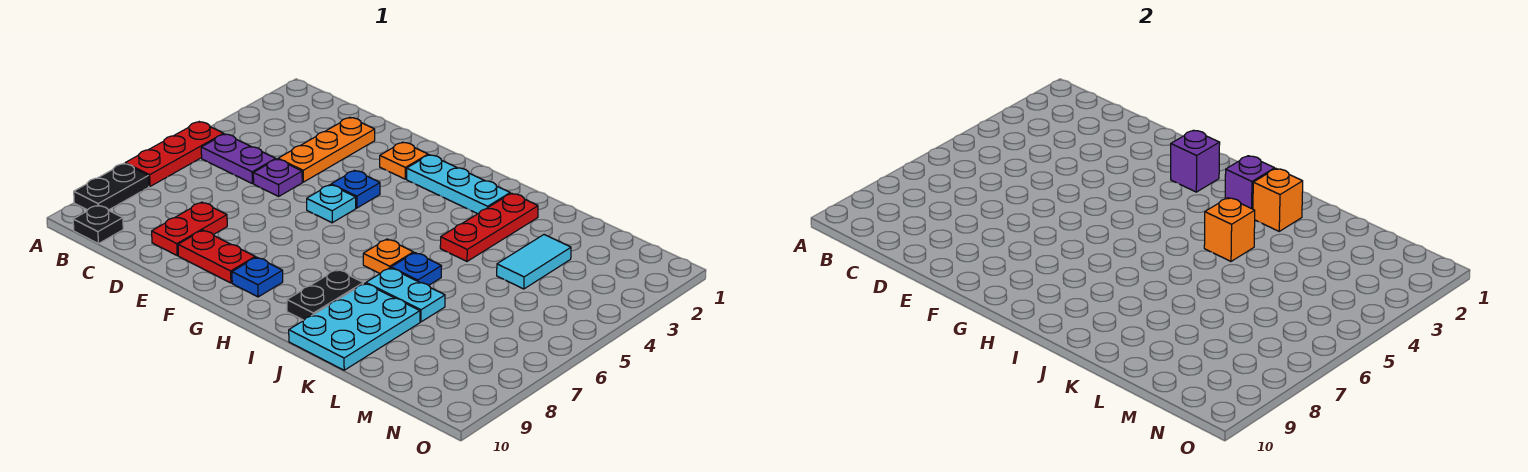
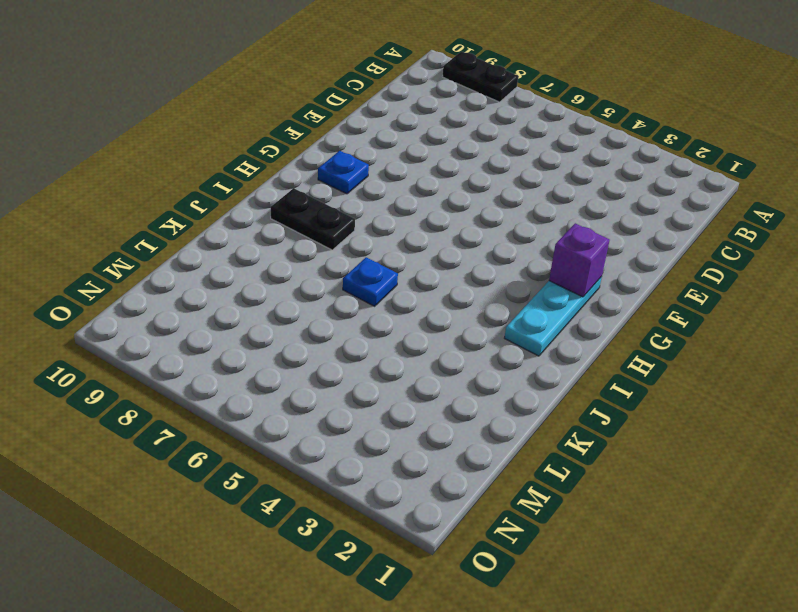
none -> red 1x3 plate [125,122,224,186]
none -> purple 1x2 plate [201,134,276,183]
none -> black 1x1 plate [73,205,123,244]

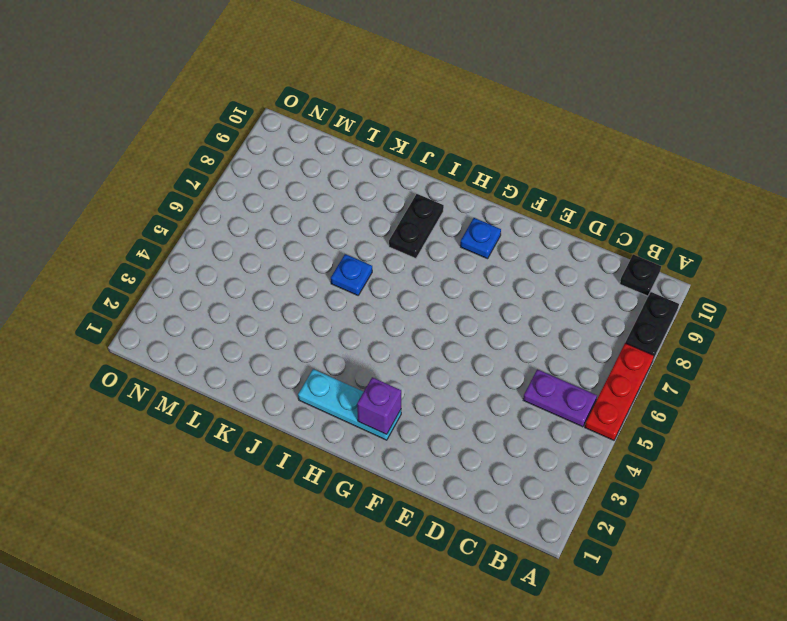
none -> orange 1x3 plate [278,117,375,182]
none -> purple 1x1 plate [253,159,302,196]
none -> red 1x2 plate [152,202,227,255]

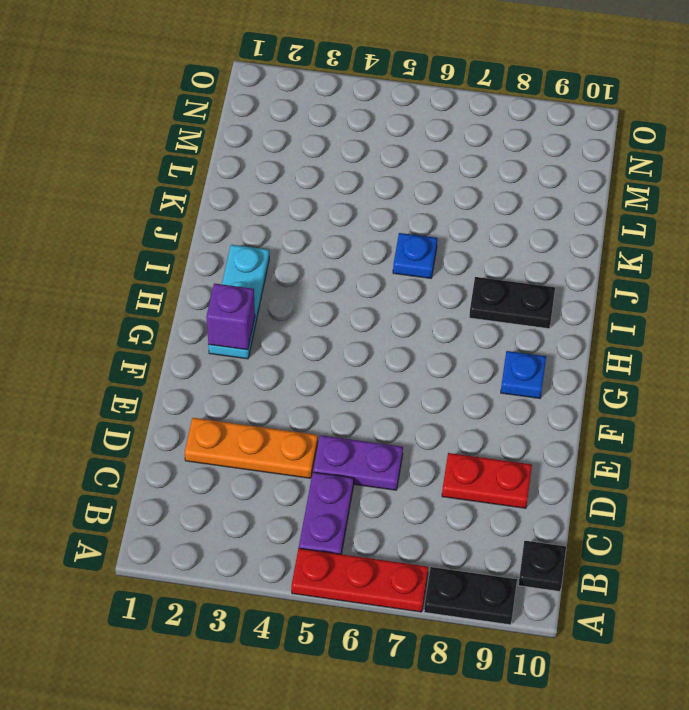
purple 1x2 plate [313,435,403,490] -> purple 1x1 plate [253,159,302,196]
none -> red 1x2 plate [178,230,255,283]
none -> orange 1x1 plate [380,142,428,179]
none -> blue 1x1 plate [331,170,380,208]

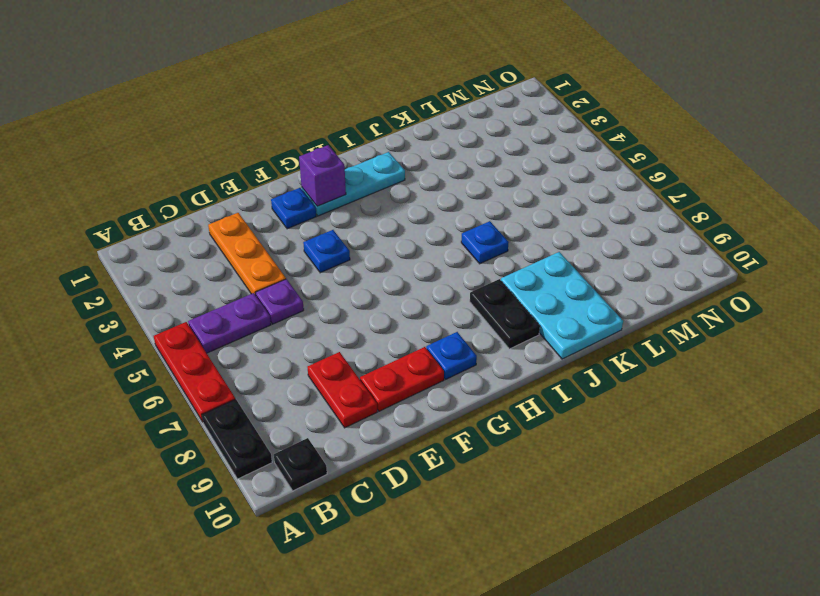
blue 1x1 plate [271,188,316,229] -> orange 1x1 plate [380,142,428,179]
none -> cyan 1x1 plate [307,185,356,223]
none -> orange 1x1 plate [363,239,413,273]
none -> red 1x3 plate [440,193,538,261]

